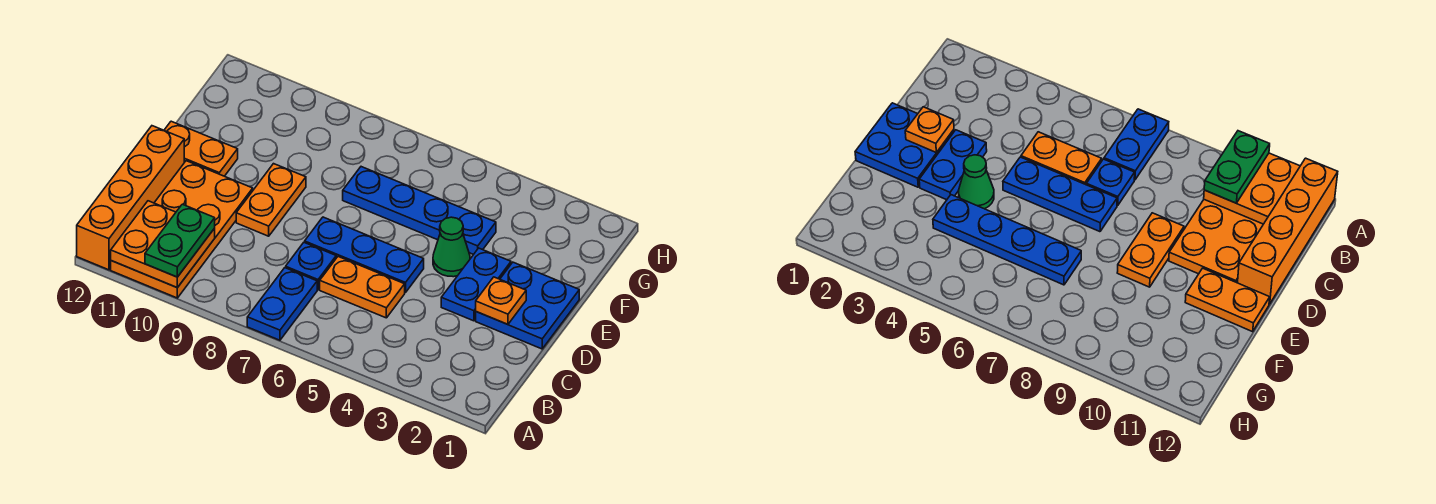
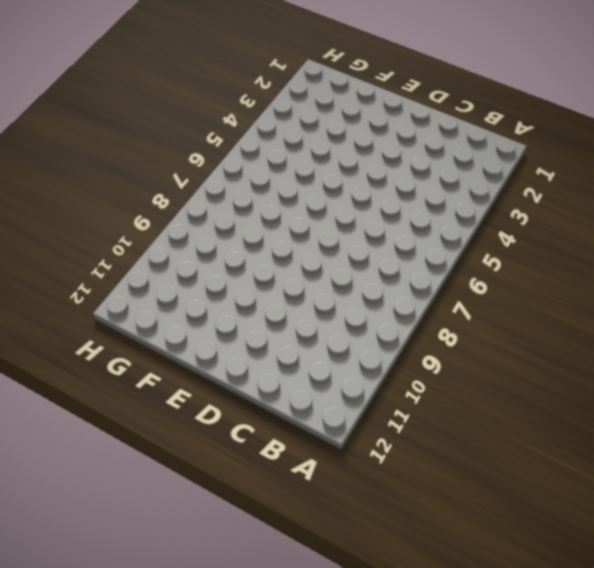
none -> blue 1x2 plate [247,268,317,340]
none -> orange 2x4 plate [111,161,253,298]
none -> orange 1x4 brick [77,126,184,270]

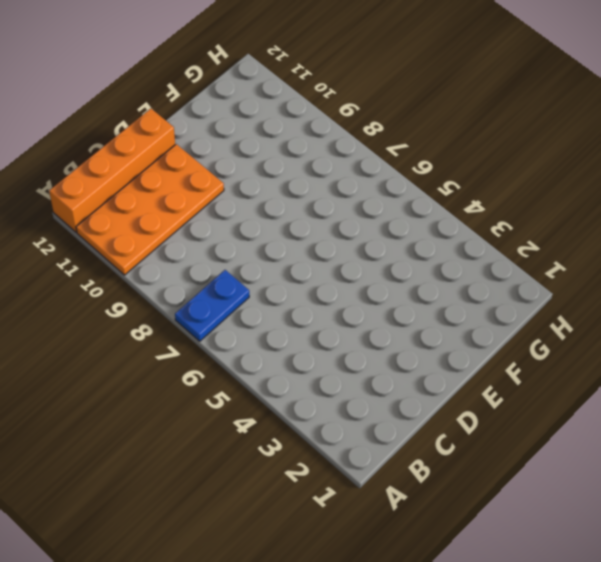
none -> orange 1x2 plate [320,257,405,318]
none -> blue 1x1 plate [286,242,336,290]
none -> blue 2x2 plate [476,262,579,349]

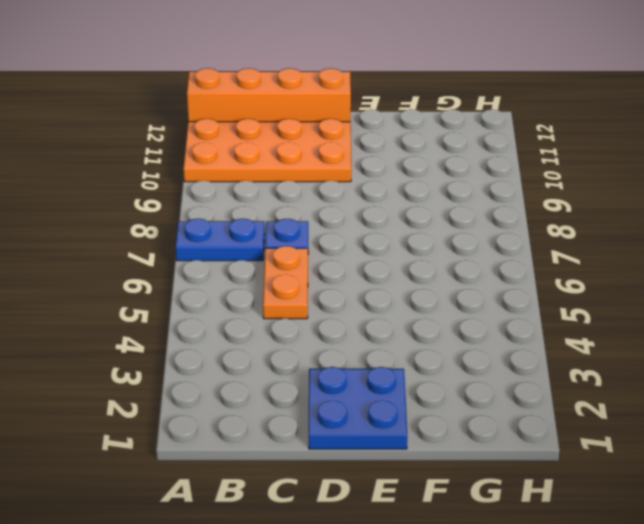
none -> blue 1x2 plate [441,248,511,321]
none -> blue 1x3 plate [305,217,424,293]
none -> orange 1x2 plate [236,164,306,236]

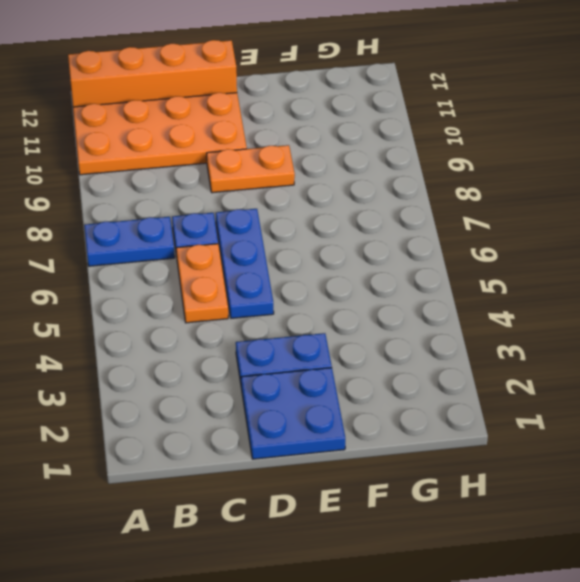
none -> green 1x1 cone [433,217,470,277]
none -> orange 1x2 plate [164,121,238,176]
none -> blue 1x4 plate [343,167,496,255]

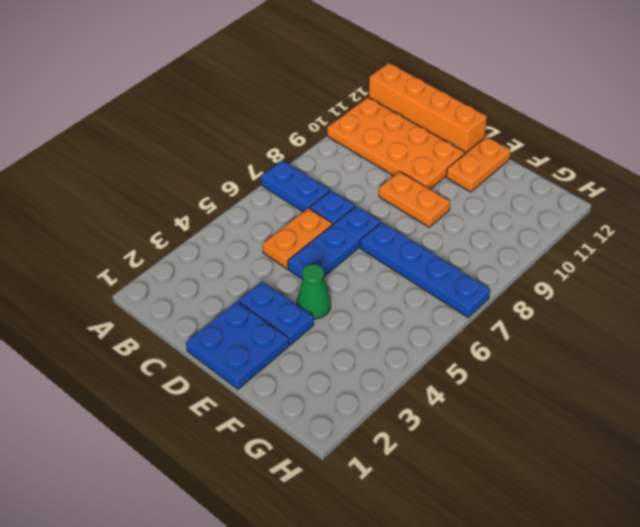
blue 1x4 plate [360,222,490,317] -> blue 1x4 plate turned to [343,167,496,255]
none -> orange 2x2 plate [111,201,215,288]
none -> orange 1x1 plate [476,277,526,324]
none -> green 1x2 plate [145,204,215,277]

